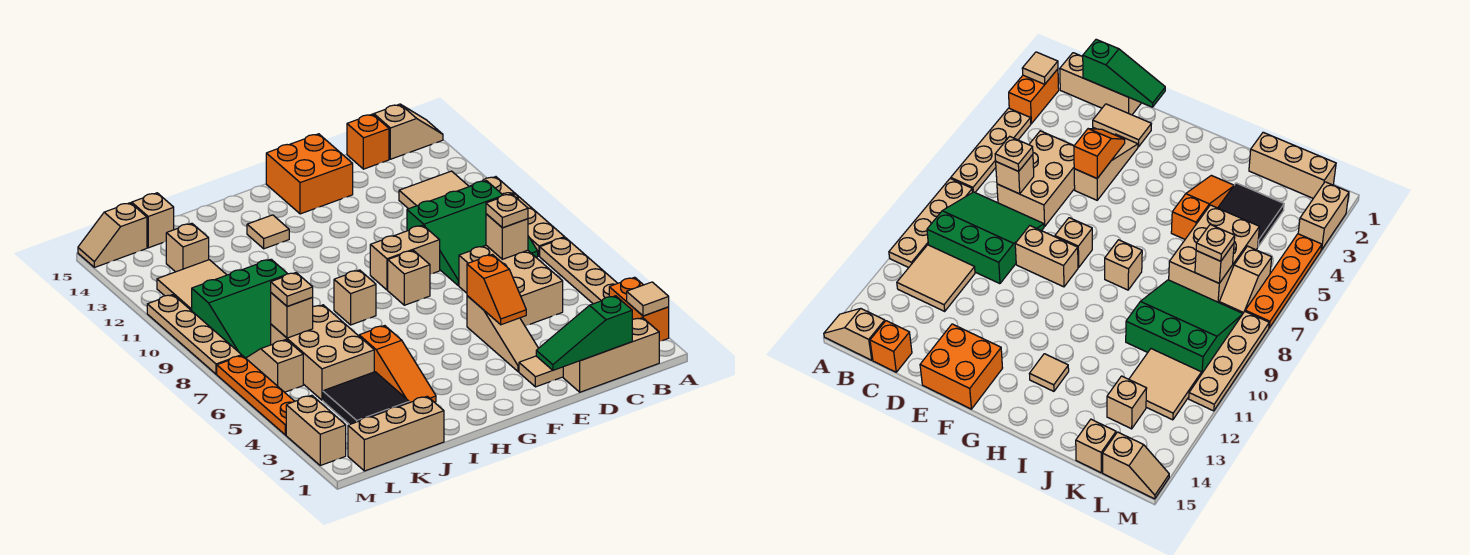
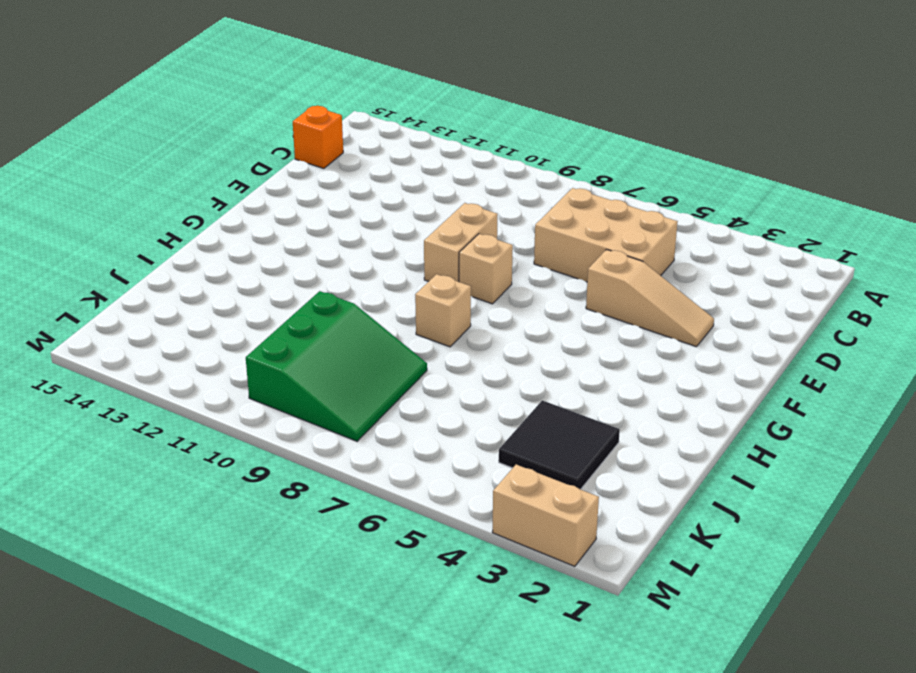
none -> orange 1x2 brick [609,277,669,341]
none -> tan 1x4 plate [540,238,618,304]
none -> tan 1x4 plate [471,177,565,256]
none -> tan 1x2 slope [374,104,443,159]

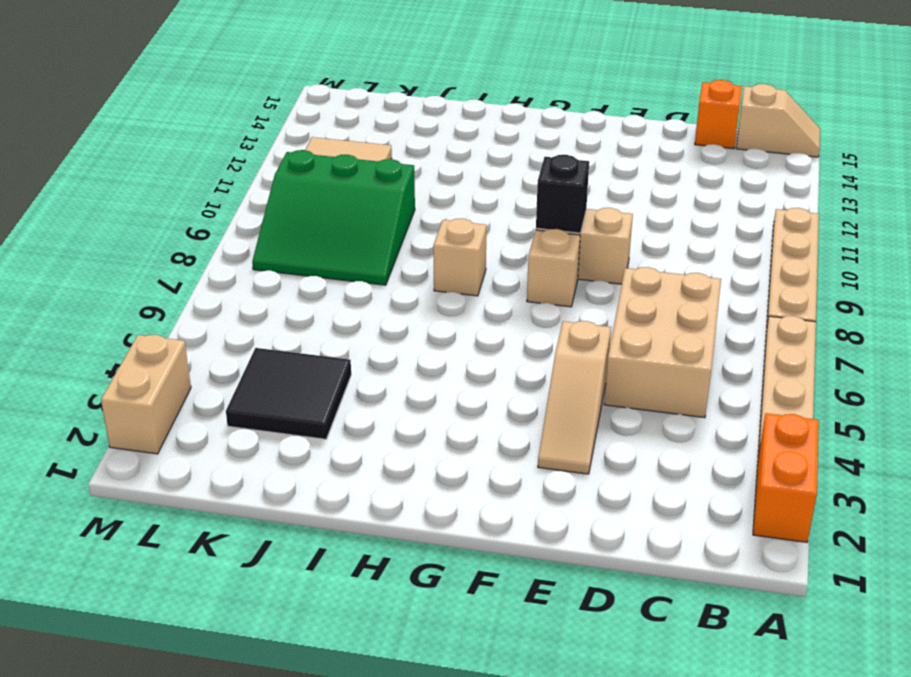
black 1x1 brick [536,155,589,233] -> none
none -> tan 1x3 brick [563,318,659,392]
none -> green 3x3 slope [407,181,538,286]
none -> tan 2x2 tile [399,171,469,209]
none -> tan 1x2 tile [519,356,563,387]

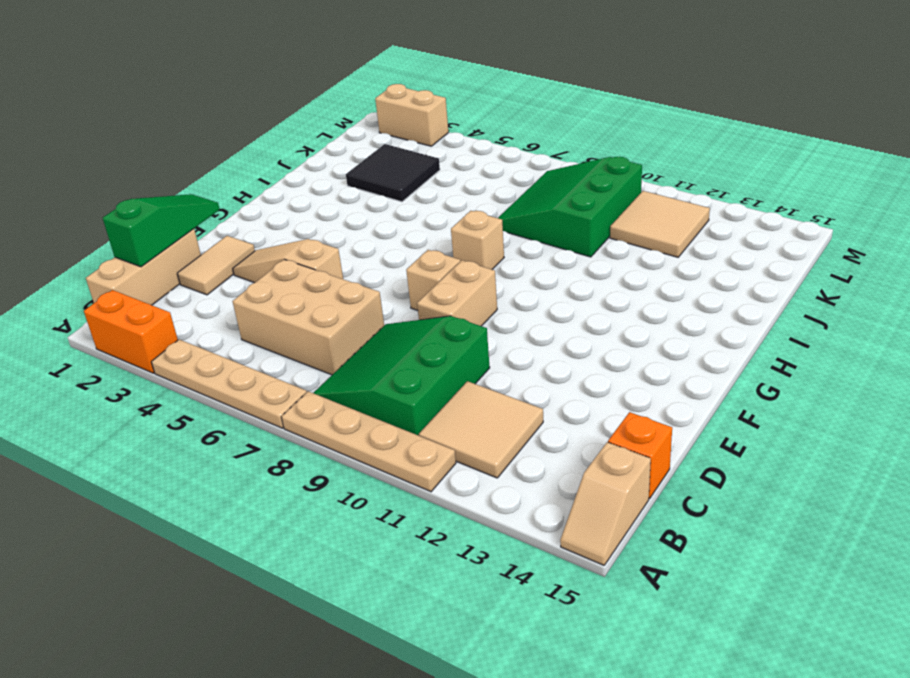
none -> orange 2x2 brick [266,134,353,214]
none -> tan 1x1 tile [247,215,289,249]
none -> orange 1x3 slope [359,326,436,403]
none -> tan 1x3 brick [348,396,444,471]

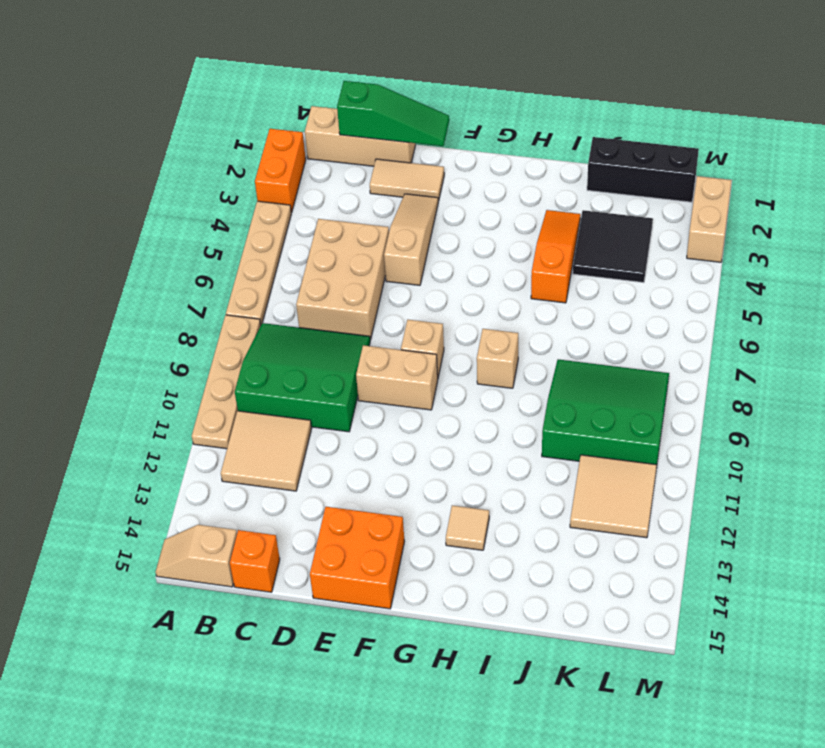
black 1x3 brick [587,137,699,202] -> tan 1x3 brick [348,396,444,471]
none -> tan 2x3 brick [271,305,374,400]
none -> tan 1x1 brick [166,223,209,272]
none -> tan 1x1 brick [132,193,174,248]
none -> tan 1x2 slope [246,340,303,392]

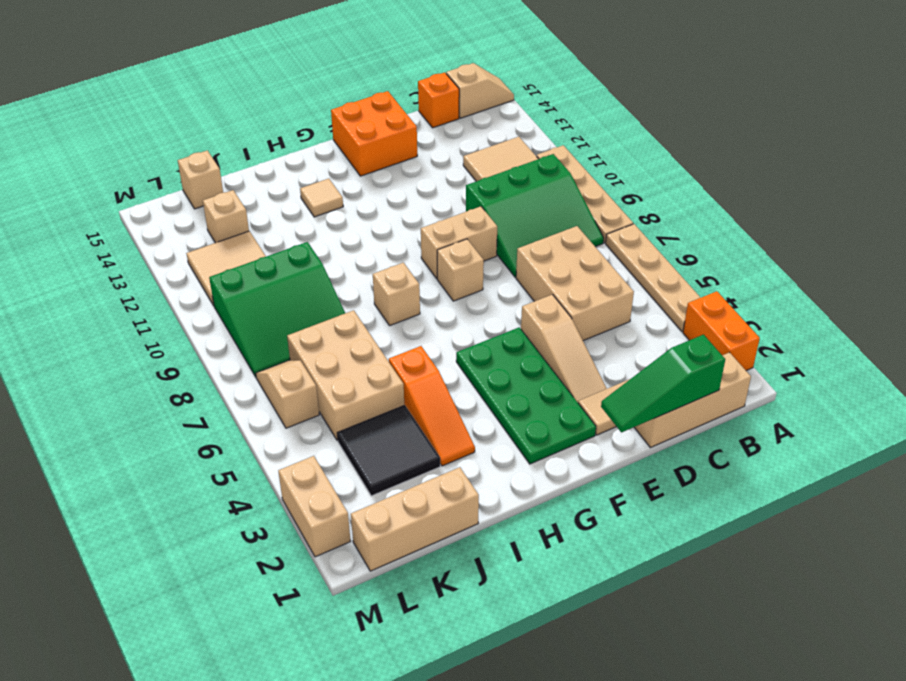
green 2x4 plate [456,327,596,464] -> none
none -> tan 1x2 slope [78,203,147,267]
none -> orange 1x4 plate [217,356,295,435]
none -> tan 1x4 plate [147,295,242,374]
none -> tan 1x1 tile [627,282,669,316]

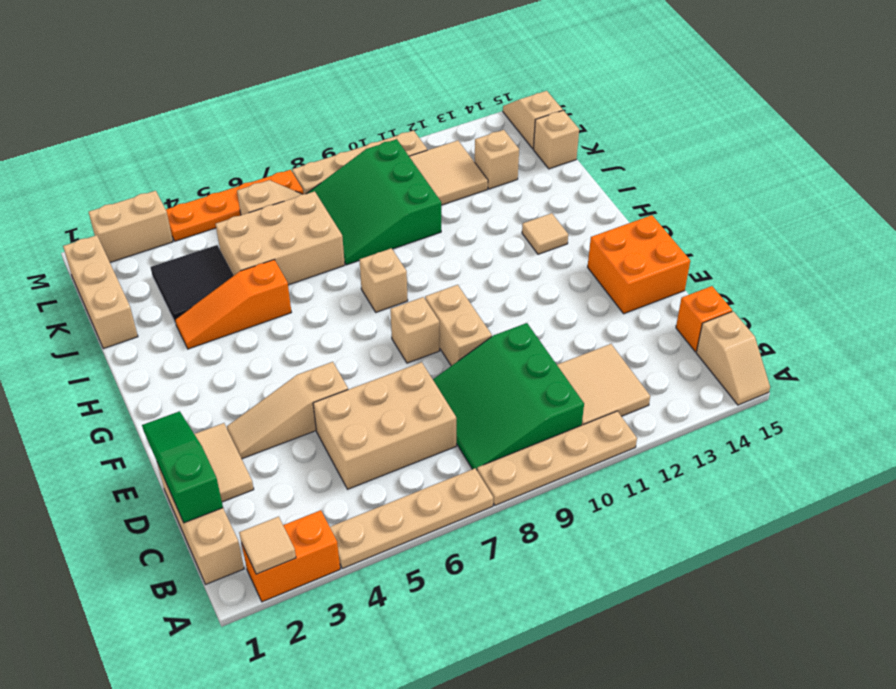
none -> tan 1x1 brick [486,214,528,259]
none -> orange 1x2 slope [467,255,526,325]
none -> tan 1x1 brick [271,293,313,338]
none -> tan 1x1 plate [486,194,528,228]

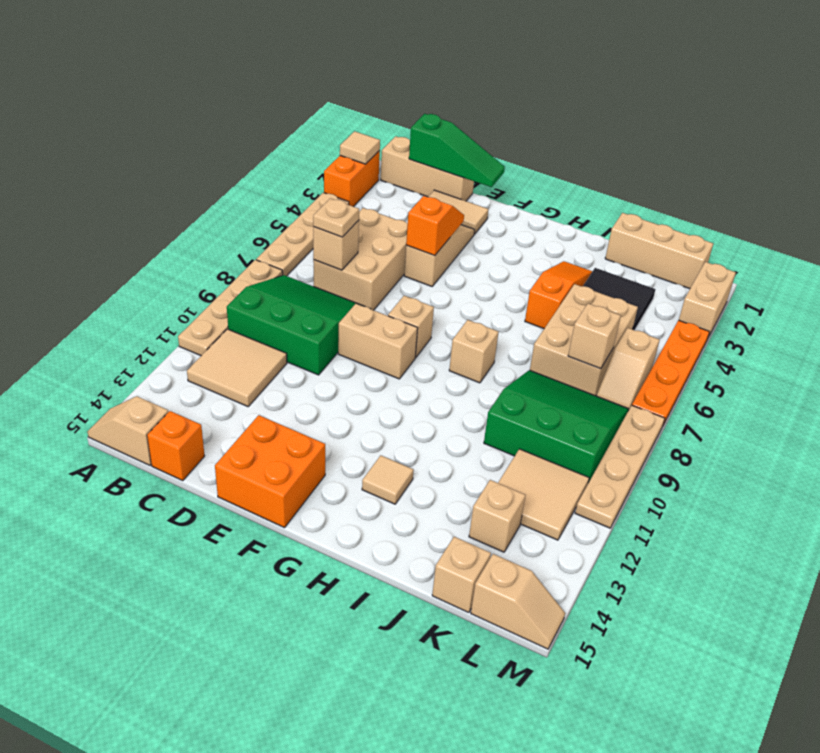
none -> tan 1x1 plate [271,273,313,307]

